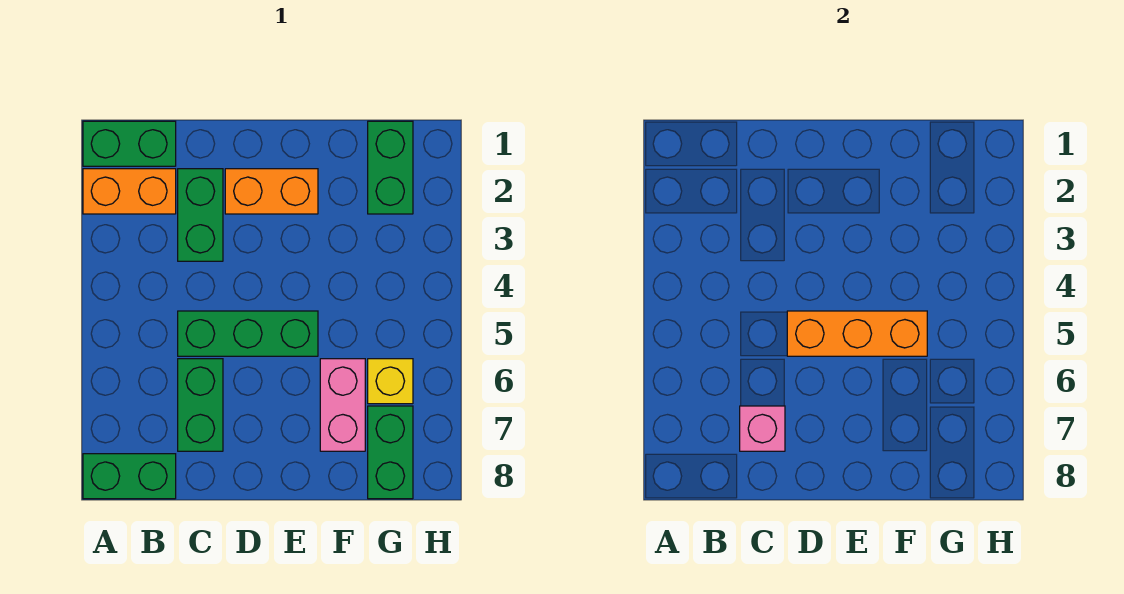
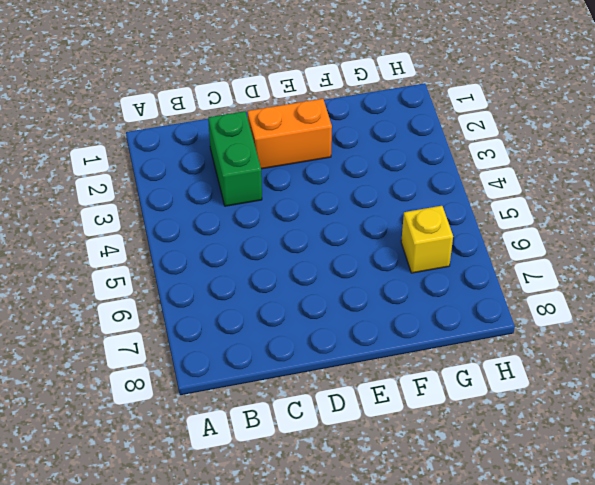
none -> green 1x2 brick [83,121,176,166]
none -> orange 1x2 brick [83,169,176,214]
none -> green 1x2 brick [83,454,176,499]

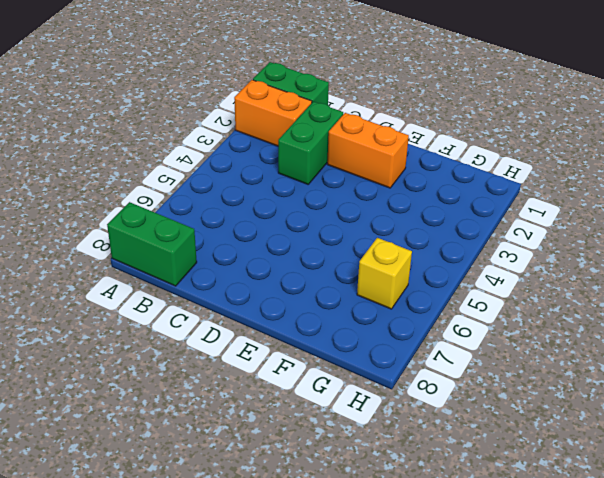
none -> green 1x3 brick [178,311,318,356]
none -> green 1x2 brick [178,359,223,451]
none -> pink 1x2 brick [320,359,365,451]

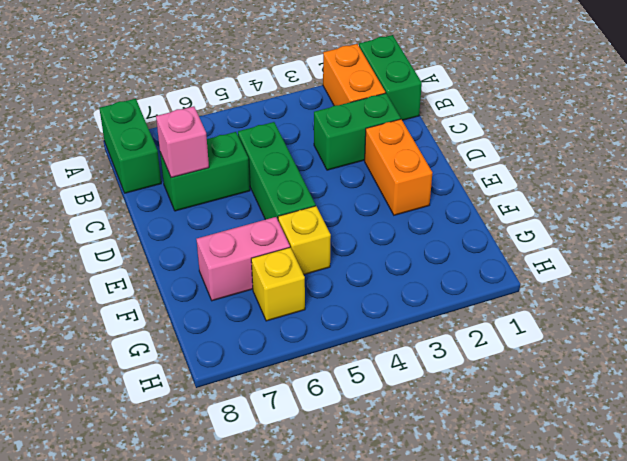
yellow 1x1 brick [278,206,331,275] -> none
none -> green 1x2 brick [368,121,413,214]
none -> green 1x2 brick [368,406,413,499]
none -> orange 1x3 brick [787,311,927,356]

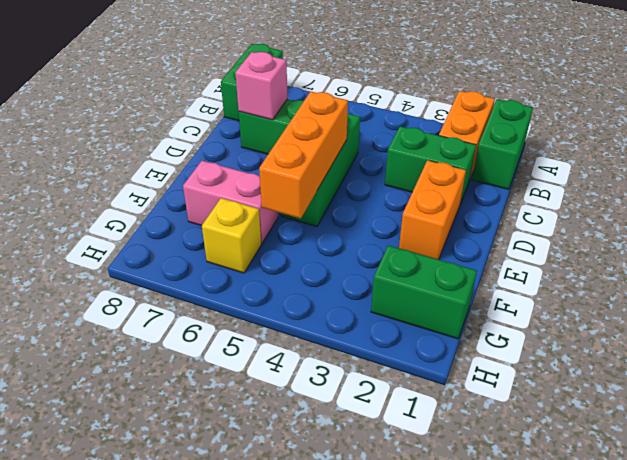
none -> green 1x2 brick [368,406,413,499]

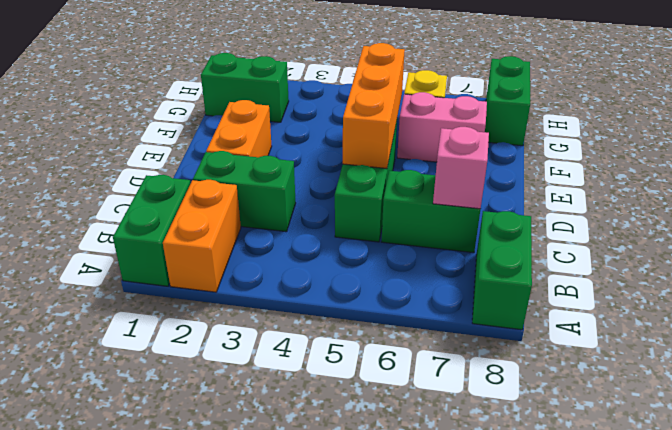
green 1x2 brick [485,56,530,146] -> green 1x2 brick turned to [368,406,413,499]

